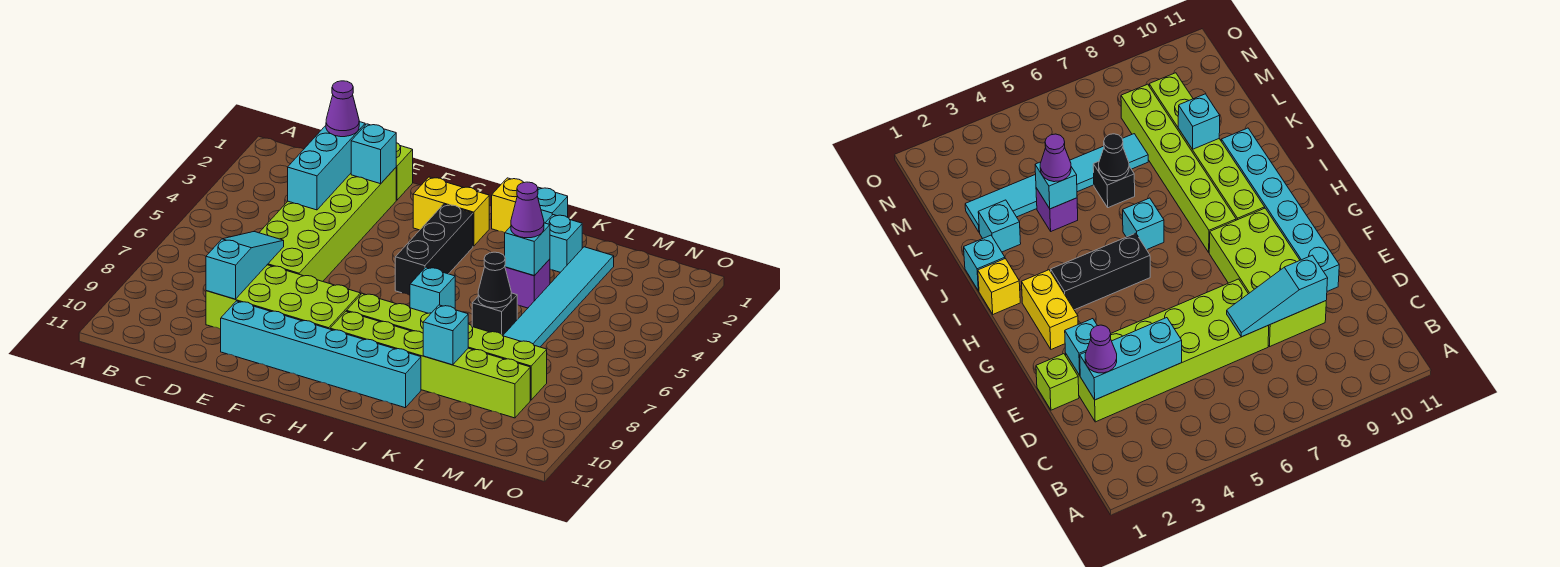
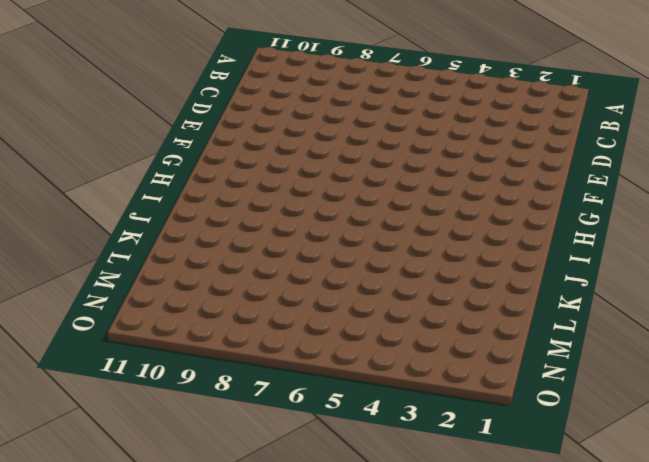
none -> lime 2x6 brick [259,168,396,281]
none -> lime 2x4 brick [206,265,361,329]
none -> lime 1x1 brick [396,143,413,200]

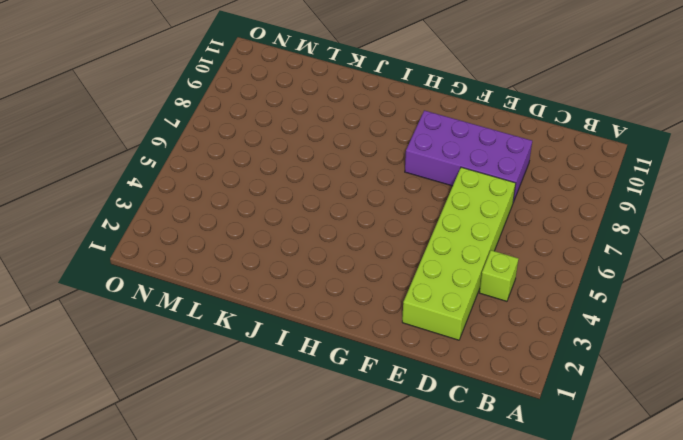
lime 1x1 brick [479,250,518,301] -> lime 1x1 brick moved to [396,143,413,200]
purple 2x4 brick [405,110,532,202] -> lime 2x4 brick [206,265,361,329]
none -> cyan 1x6 brick [221,301,421,408]
none -> yellow 1x2 brick [413,177,489,246]
none -> black 1x3 brick [395,204,473,295]

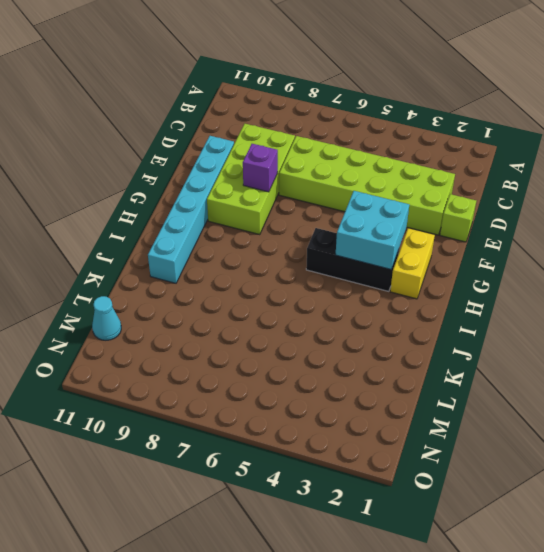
purple 1x1 brick [243,144,278,192] -> purple 1x1 brick moved to [505,259,550,308]
cyan 2x2 brick [336,191,409,269] -> none
cyan 1x1 cone [92,296,121,340] -> none
none -> lime 1x6 brick [347,293,547,400]
none -> lime 1x6 brick [330,311,530,418]
none -> yellow 1x1 brick [492,178,524,233]

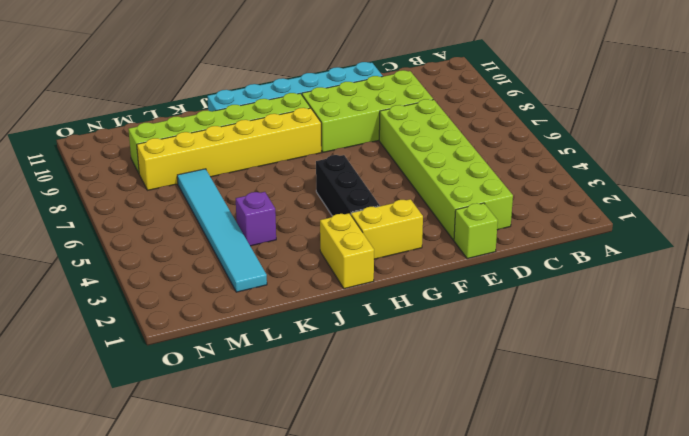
yellow 1x6 brick [137,108,321,190] -> lime 1x6 brick [347,293,547,400]
yellow 1x2 brick [320,213,374,289] -> yellow 1x1 brick [492,178,524,233]
none -> cyan 1x1 brick [410,267,455,313]
none -> cyan 1x1 brick [537,187,568,223]
none -> cyan 1x1 brick [546,215,582,272]

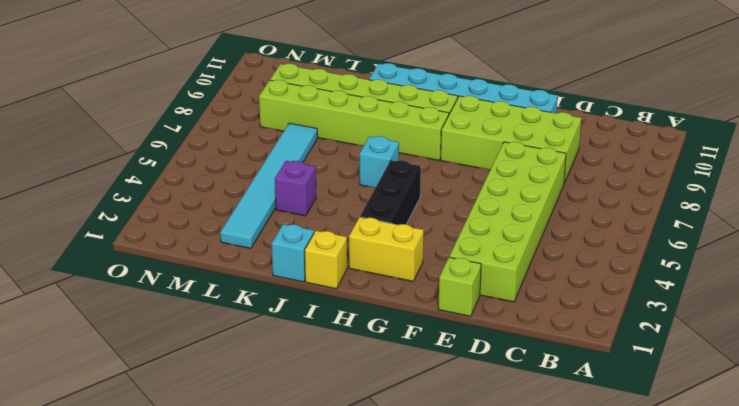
none -> cyan 1x1 brick [546,215,582,272]
none -> black 1x1 brick [472,293,517,335]
none -> cyan 1x3 brick [288,122,365,210]

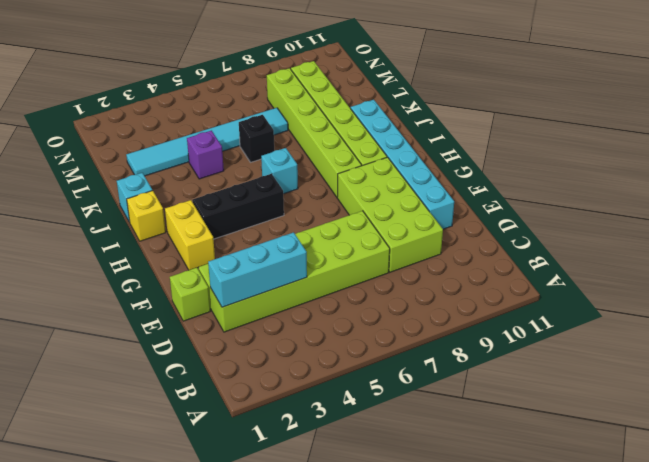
none -> cyan 1x1 brick [546,215,582,272]
none -> cyan 1x3 slope [206,232,284,299]
none -> cyan 1x1 brick [351,124,396,184]

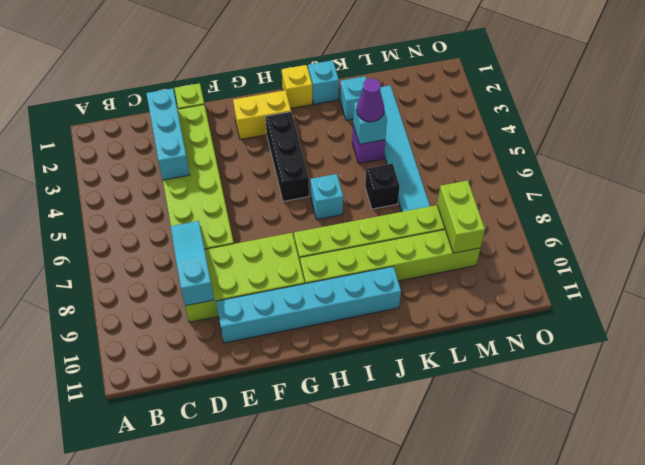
lime 1x2 brick [437,181,485,253] -> none
none -> cyan 1x1 brick [351,124,396,184]
none -> black 1x1 cone [478,252,511,308]
none -> cyan 1x1 brick [423,305,468,365]

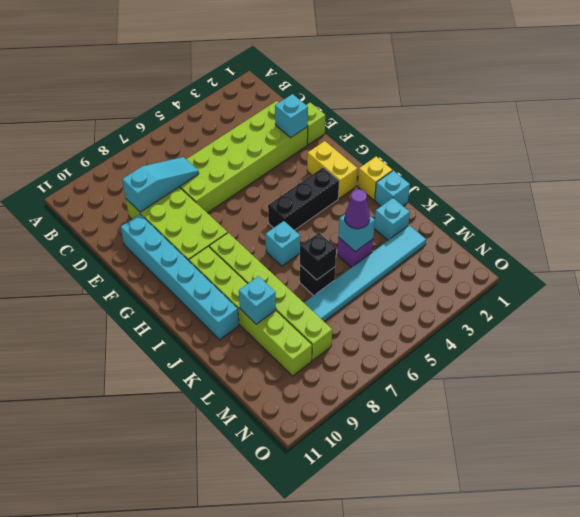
black 1x1 brick [300,233,336,280] -> black 1x1 cone [478,252,511,308]
none -> cyan 1x3 brick [288,122,365,210]
none -> purple 1x1 cone [326,81,359,137]

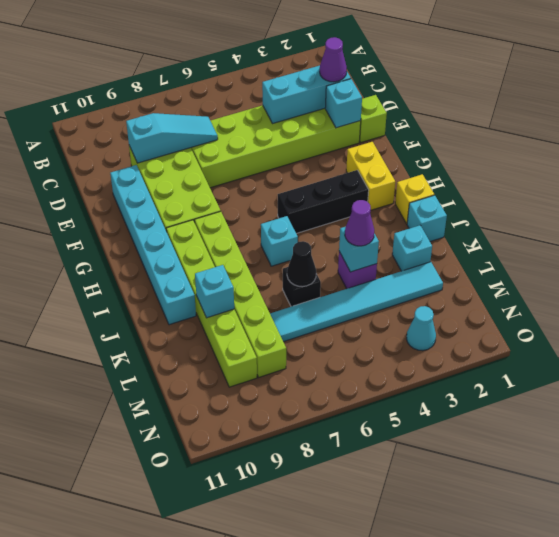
cyan 1x1 cone [407,306,436,351] -> none

